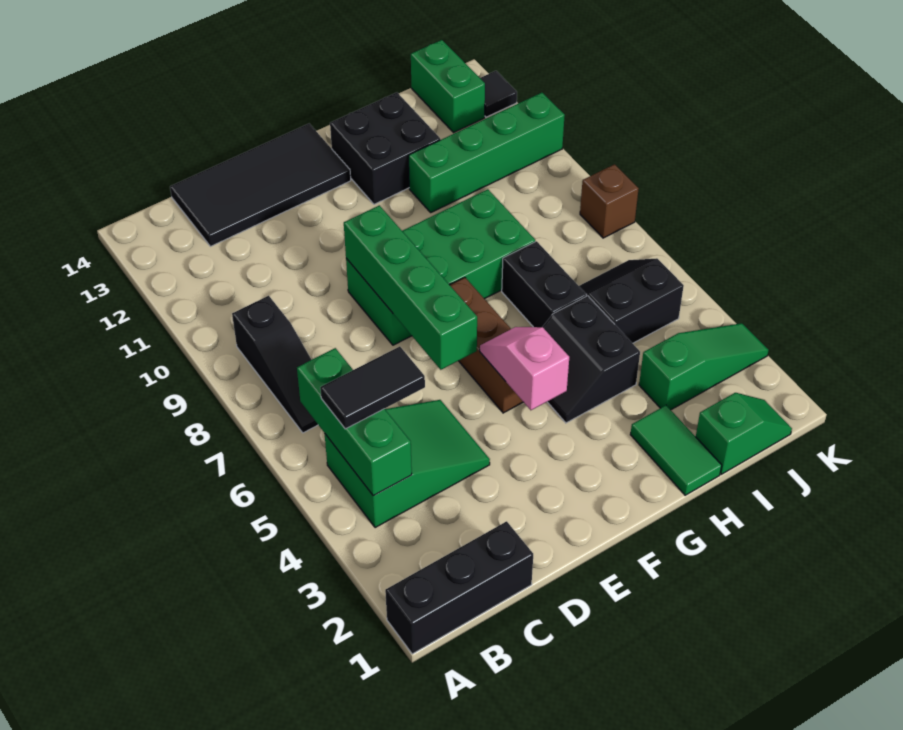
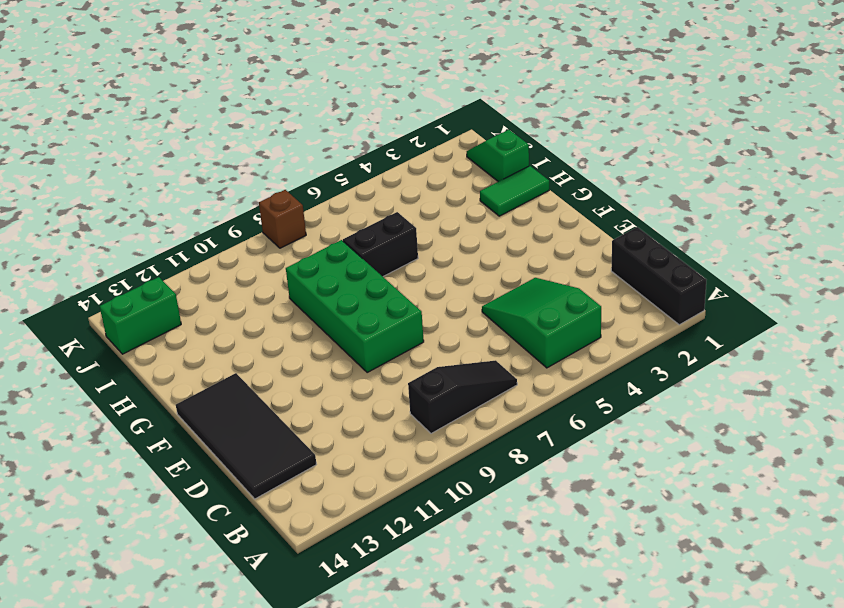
none -> brown 1x3 brick [450,277,523,413]
none -> black 2x2 slope [543,296,640,423]
none -> black 2x2 brick [330,93,440,204]

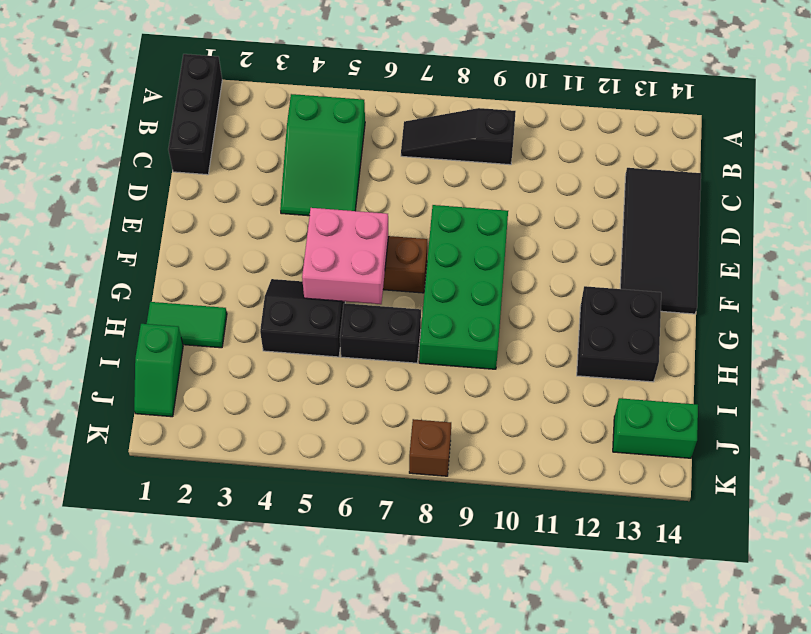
pink 2x2 brick [302,208,388,304] -> pink 1x2 slope [480,327,569,410]
none -> green 1x4 brick [409,93,565,212]
none -> green 1x3 slope [639,323,769,410]
none -> black 2x2 slope [579,258,684,343]

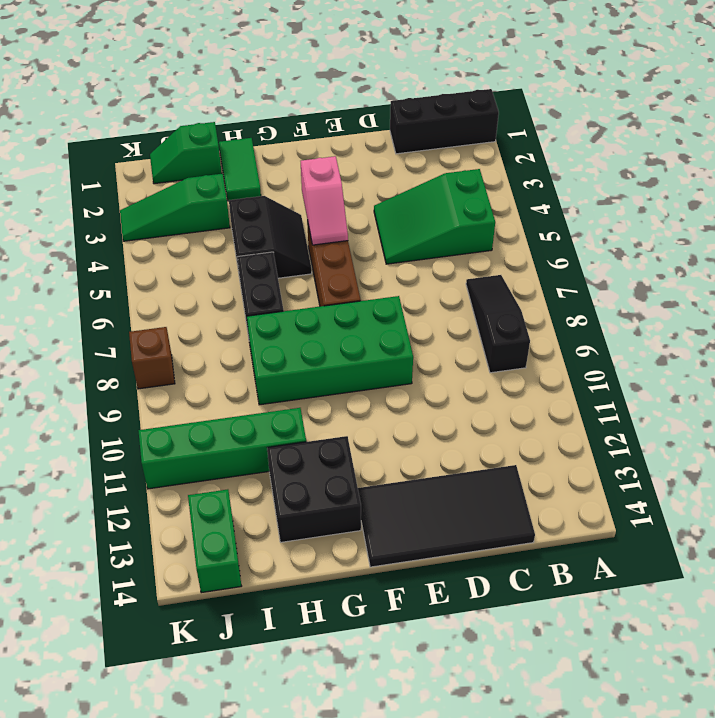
none -> black 2x2 slope [579,258,684,343]
none -> black 1x1 tile [480,71,517,117]
none -> green 1x3 brick [297,348,412,496]

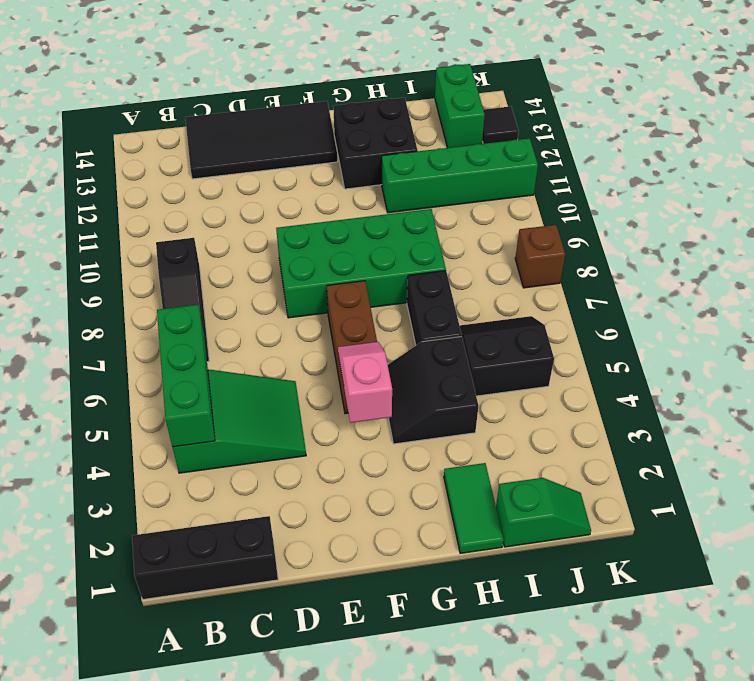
none -> green 1x3 slope [639,323,769,410]
none -> green 1x4 brick [344,205,477,370]
none -> black 1x2 tile [320,346,425,429]

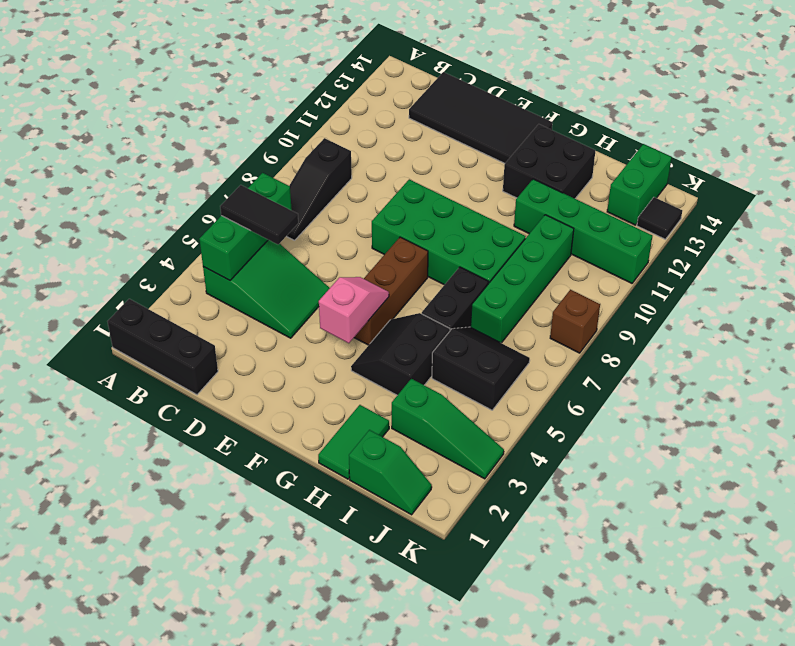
green 1x4 brick [471,215,574,343] -> green 1x4 brick moved to [344,205,477,370]

